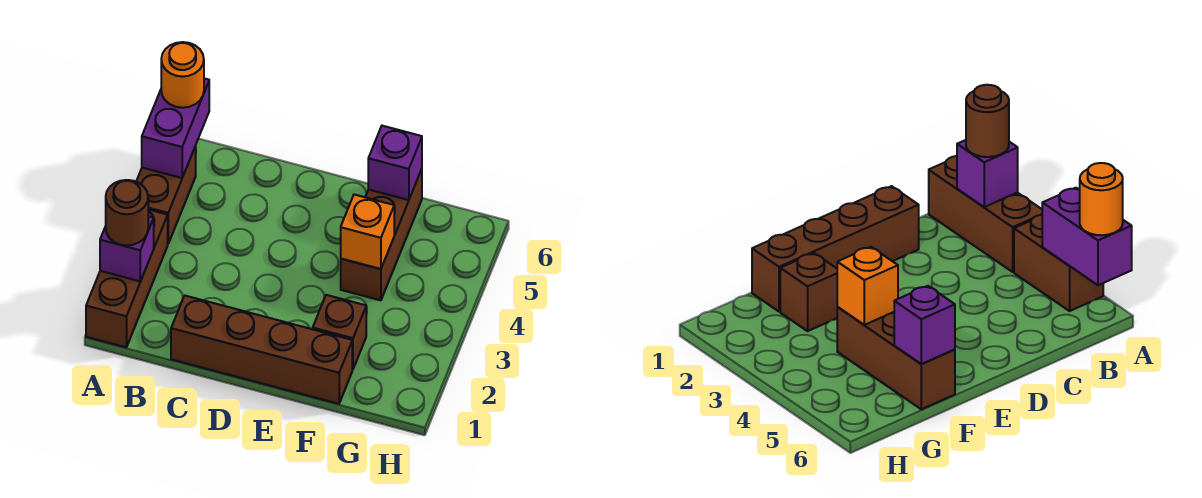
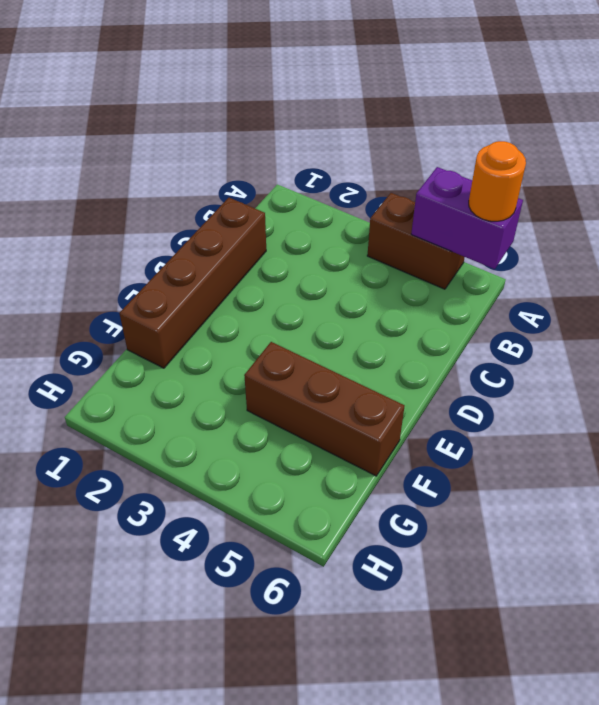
none -> brown 1x3 brick [86,210,168,347]
none -> brown 1x1 brick [313,295,366,369]

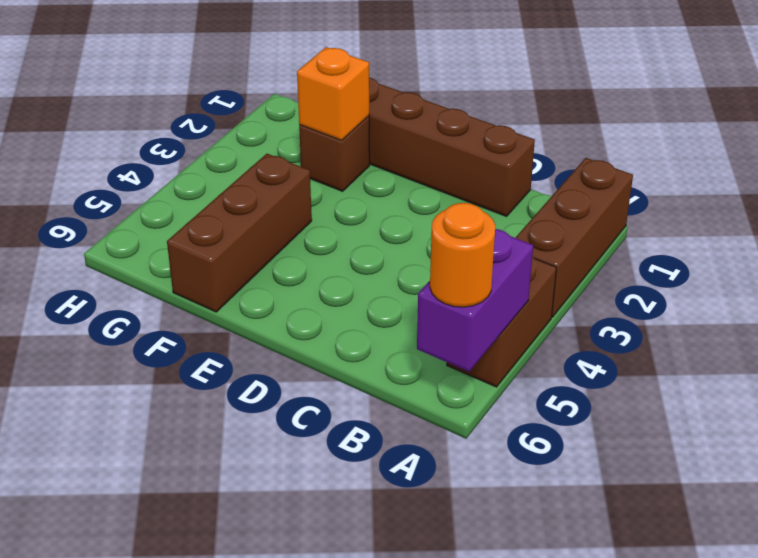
orange 1x1 brick [297,47,369,140] -> orange 1x1 brick moved to [341,195,394,269]
none -> purple 1x1 brick [100,216,154,281]
none -> purple 1x1 brick [368,126,422,200]

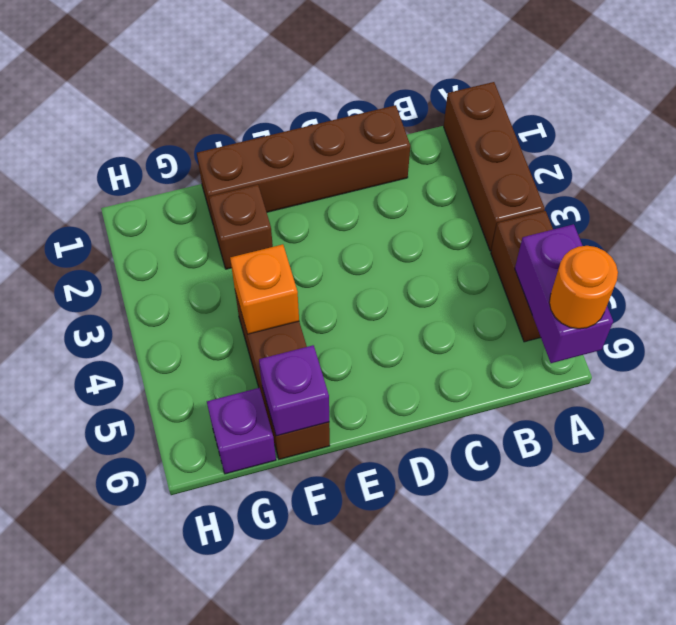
purple 1x1 brick [207,388,276,474] -> purple 1x1 brick moved to [100,216,154,281]
none -> brown 1x1 round brick [106,180,148,246]

